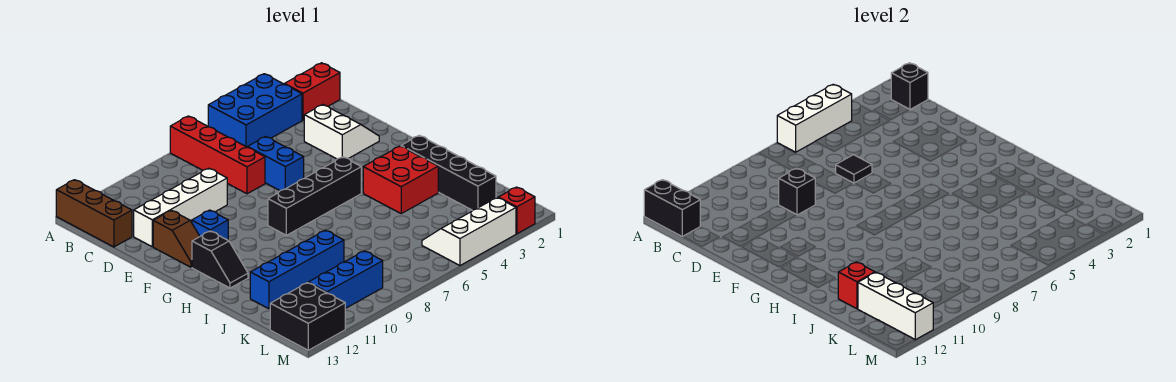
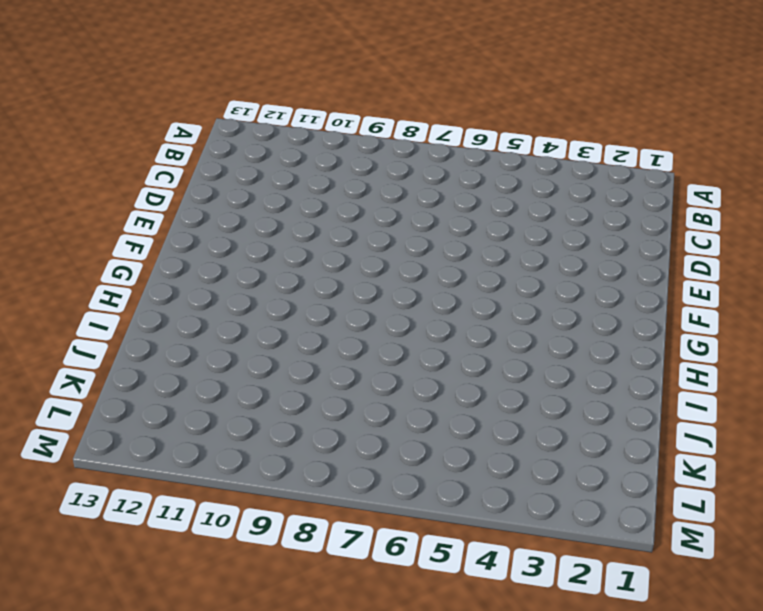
none -> blue 2x3 brick [208,74,302,147]
none -> red 1x4 brick [170,116,265,194]
none -> brown 1x3 brick [56,180,132,247]

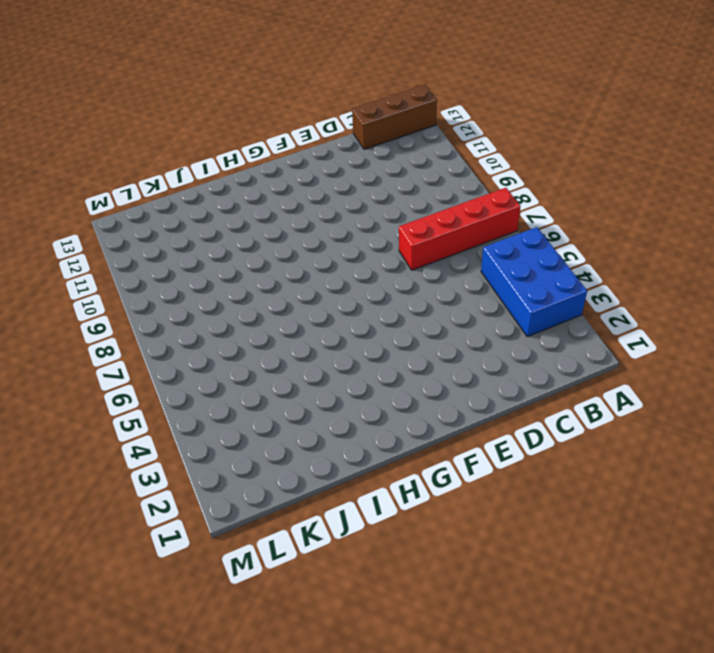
none -> red 1x2 brick [284,63,340,120]
none -> white 2x2 slope [304,105,379,159]
none -> blue 1x2 brick [248,137,304,191]

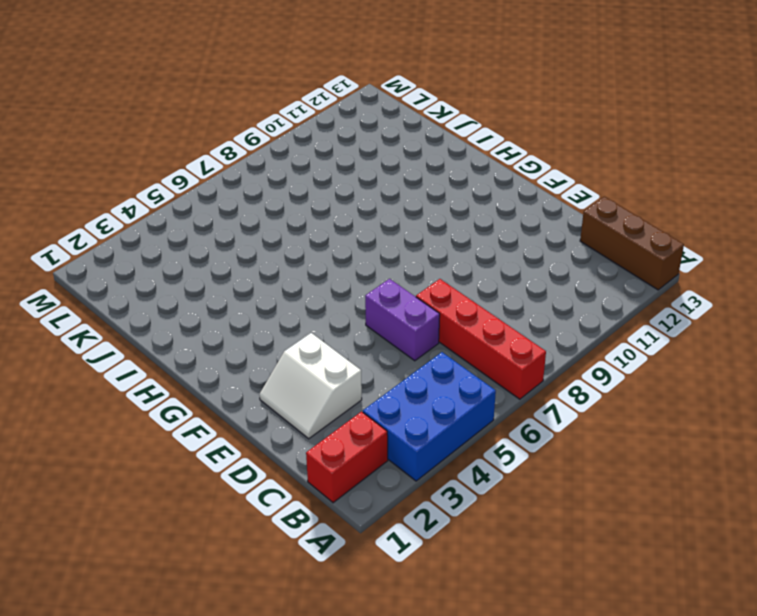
purple 1x2 brick [365,279,440,361] -> blue 1x2 brick [248,137,304,191]
none -> white 1x4 brick [134,168,227,247]
none -> brown 1x2 slope [153,210,200,267]
none -> blue 1x1 brick [192,210,228,240]

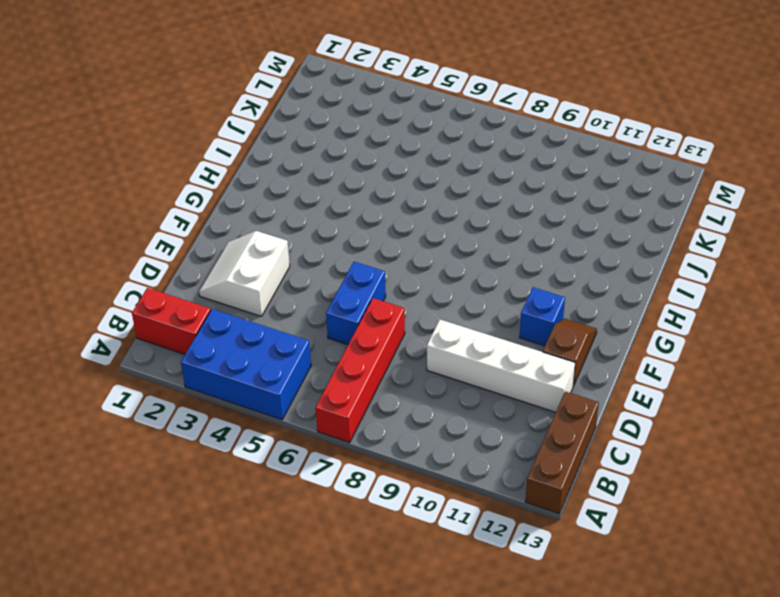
none -> black 1x4 brick [268,157,361,235]
none -> black 1x2 slope [192,231,248,288]
none -> black 1x4 brick [401,135,496,210]

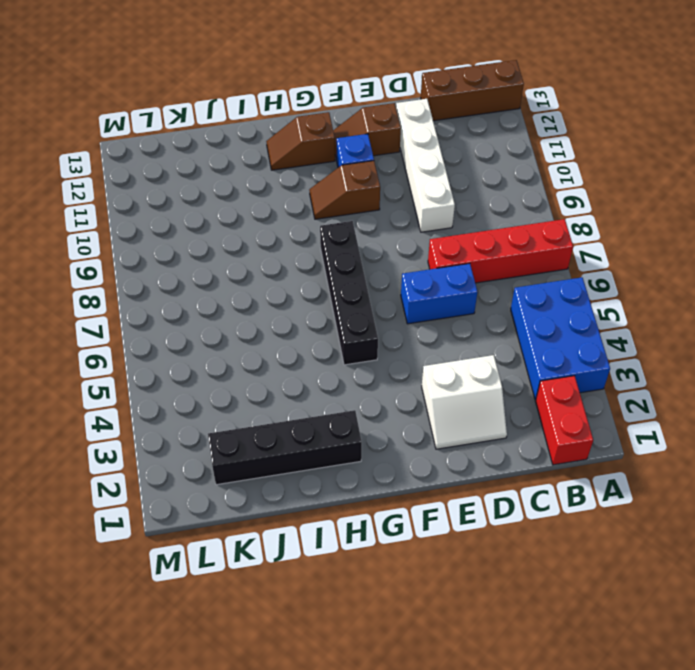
brown 1x2 slope [309,161,380,219] -> none
brown 1x2 slope [266,112,335,170] -> black 1x2 slope [192,231,248,288]
none -> red 2x2 brick [363,146,438,213]
none -> blue 1x4 brick [250,230,344,309]
none -> white 2x3 slope [422,198,516,265]

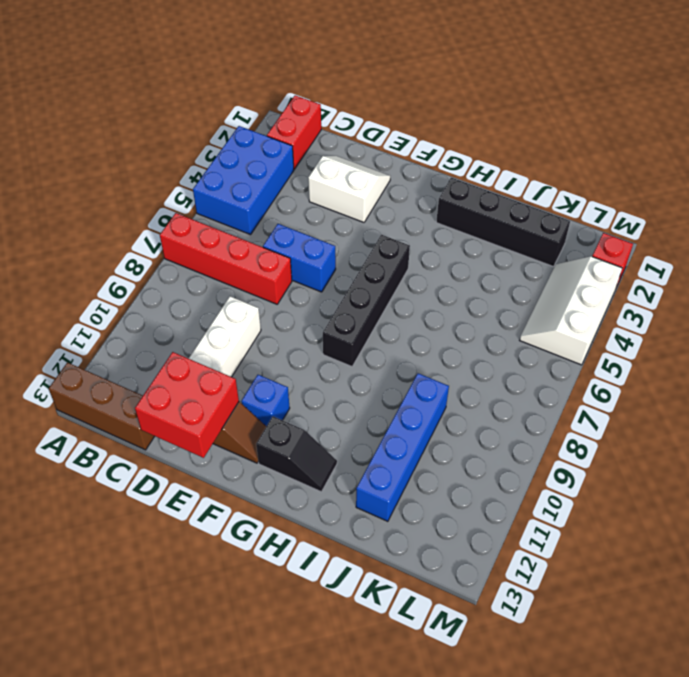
red 2x2 brick [135,352,239,458] -> red 2x2 brick moved to [363,146,438,213]
none -> blue 1x3 brick [308,251,383,309]
none -> black 2x2 brick [270,283,345,350]
none -> white 1x3 brick [777,84,852,152]

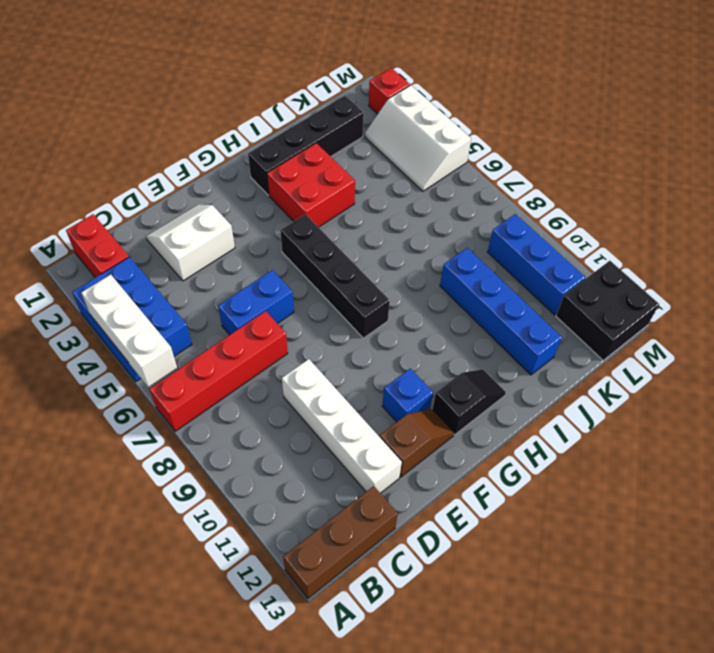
none -> black 1x2 brick [644,180,700,237]
none -> black 1x1 brick [891,63,928,110]
none -> black 1x1 tile [836,155,872,183]

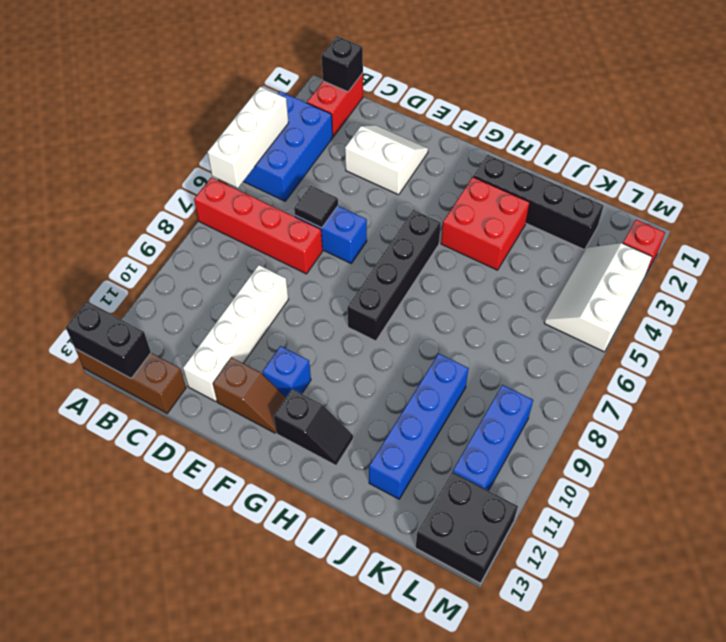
none -> black 1x1 brick [779,168,815,215]
none -> red 1x1 brick [838,262,875,309]
none -> white 1x3 brick [858,273,933,340]

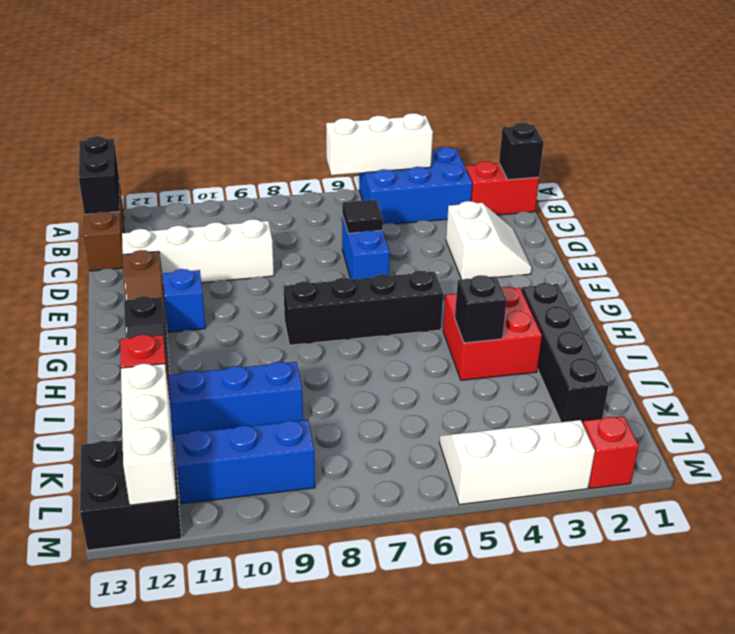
black 1x1 brick [455,275,507,343] -> black 1x1 brick moved to [779,168,815,215]
none -> red 1x4 brick [170,116,265,194]

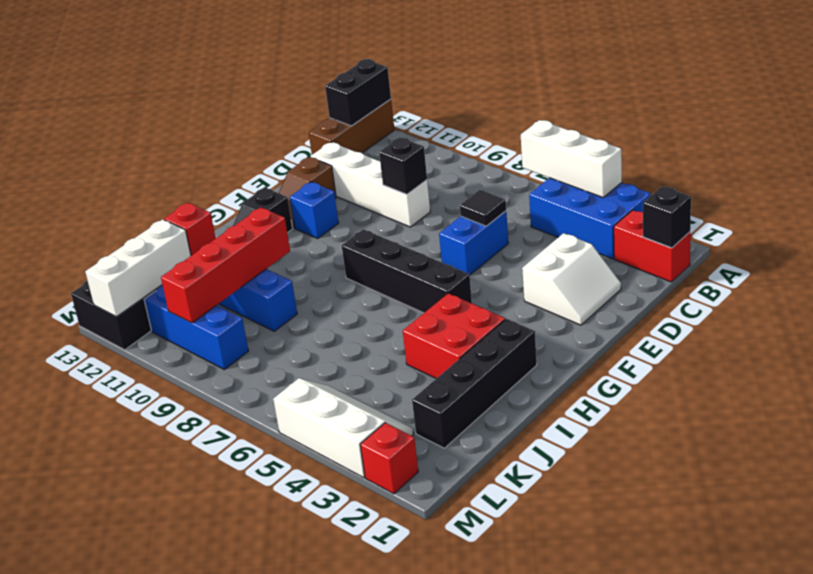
red 1x4 brick [161,207,290,323] -> red 1x4 brick moved to [170,116,265,194]

